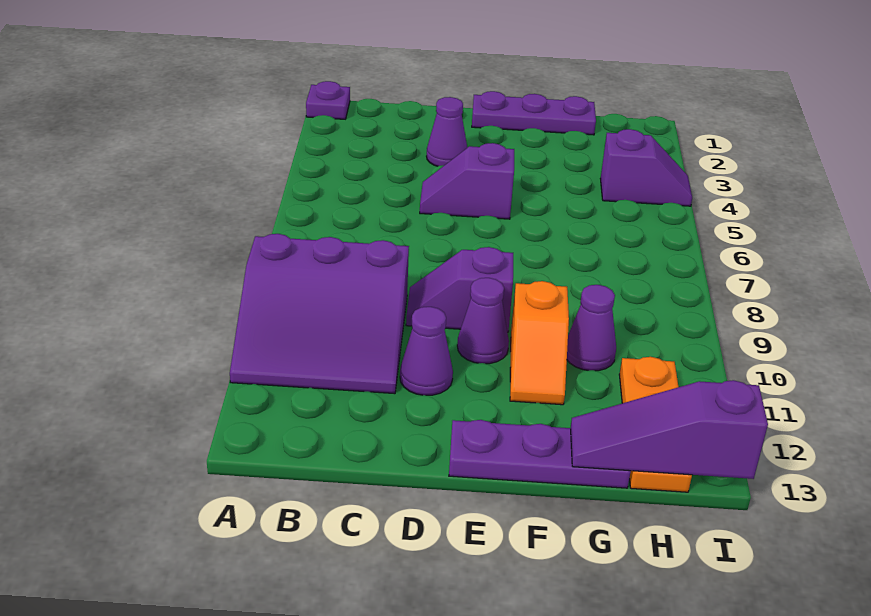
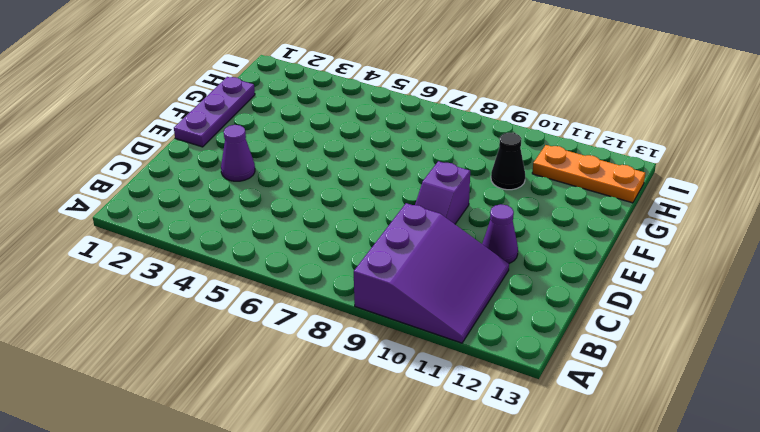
black 1x1 cone [491,133,525,190] -> purple 1x1 cone [567,285,616,371]
none -> purple 1x1 plate [306,81,350,119]
none -> purple 1x2 slope [420,143,514,219]
none -> purple 1x1 cone [457,278,509,364]

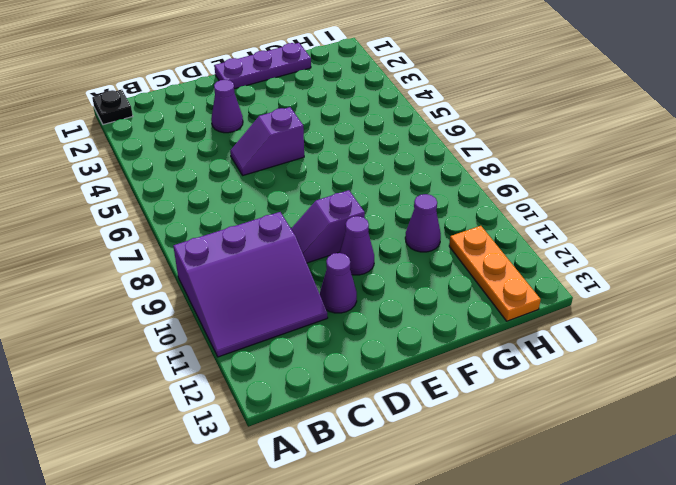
black 1x1 plate [92,90,133,125] -> purple 1x1 plate [306,81,350,119]
none -> purple 1x3 plate [449,420,631,488]
none -> orange 1x2 slope [510,281,569,405]
none -> purple 1x2 slope [600,129,692,206]

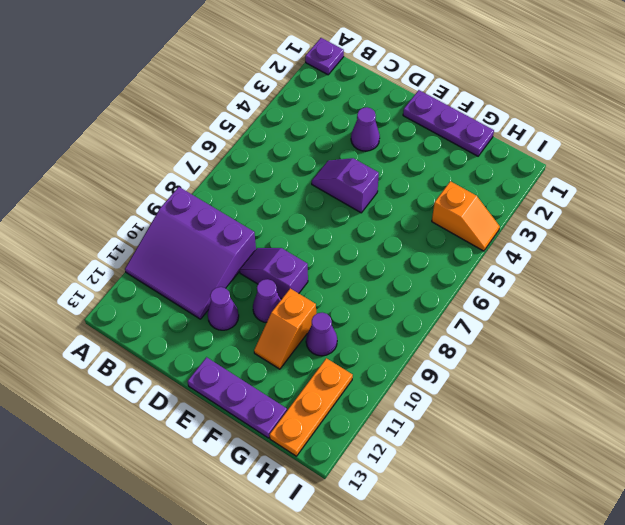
orange 1x2 slope [432,181,500,251] -> purple 1x2 slope [600,129,692,206]
none -> purple 1x3 slope [571,380,768,479]

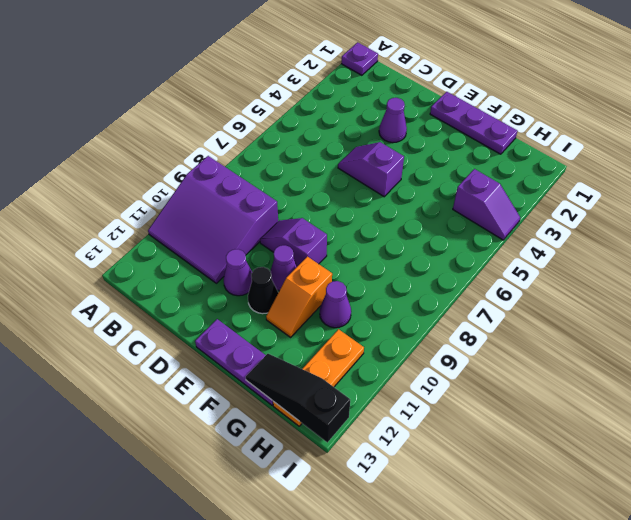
black 1x1 cone [248,267,278,314] -> none
black 1x3 slope [246,354,350,442] -> purple 1x3 slope [571,380,768,479]

